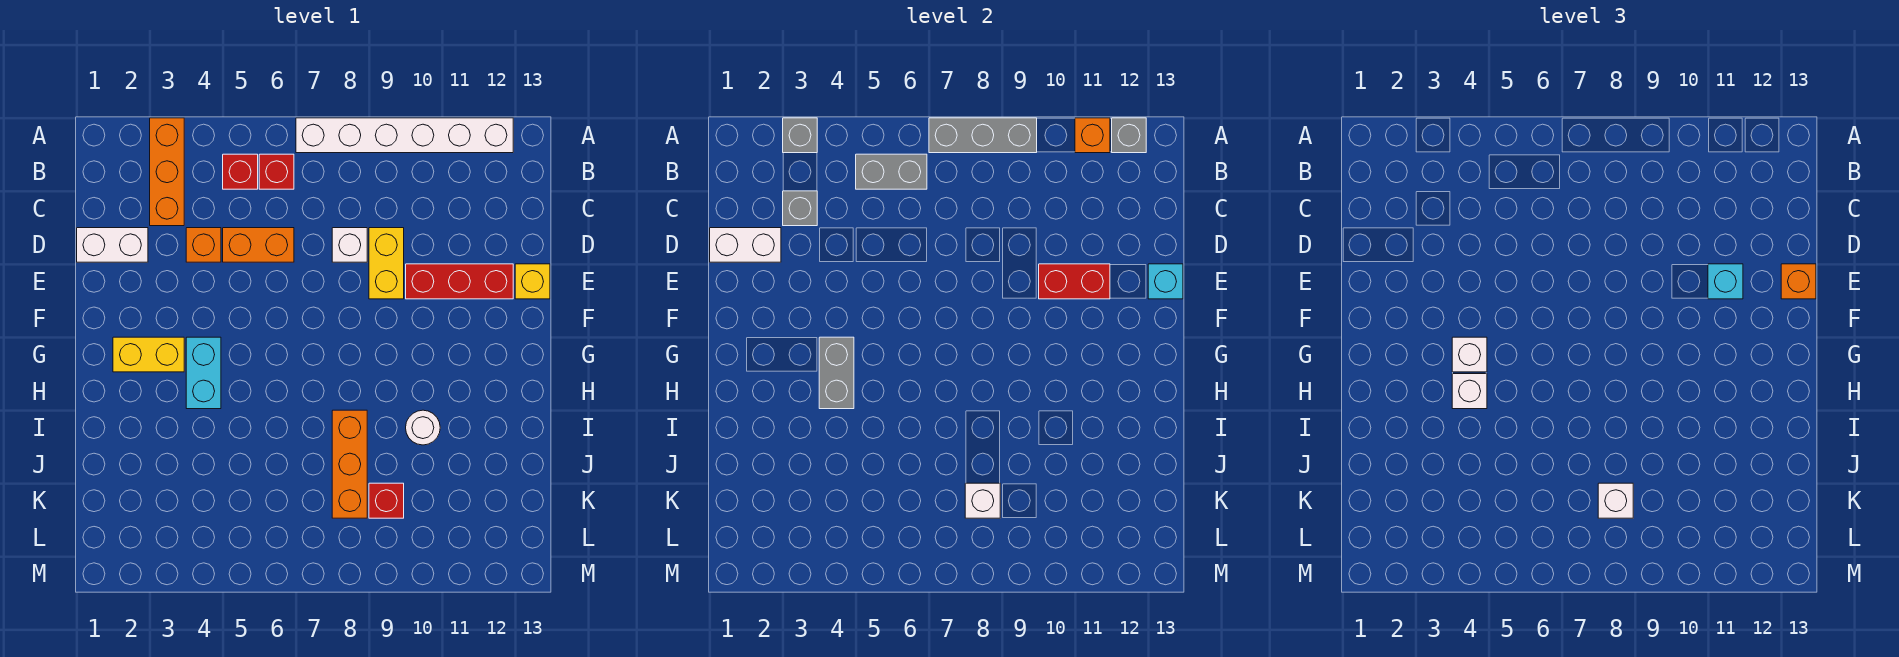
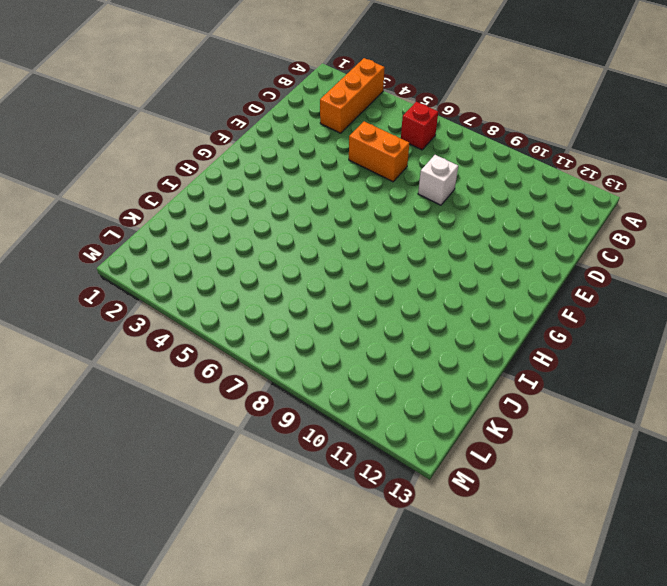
none -> white 1x6 brick [296,118,513,153]
none -> red 1x1 brick [223,154,258,189]
none -> white 1x2 brick [77,228,148,262]
none -> orange 1x1 brick [186,228,221,262]

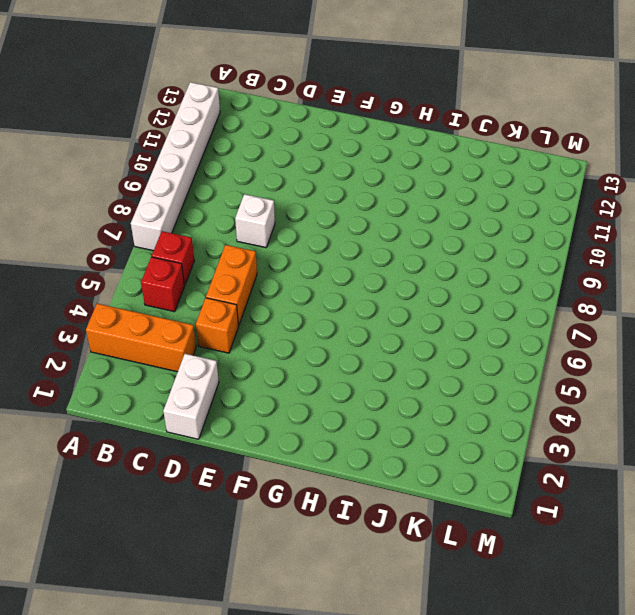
none -> yellow 1x2 brick [369,228,404,299]
none -> red 1x3 brick [406,264,513,299]
none -> yellow 1x1 brick [515,264,550,299]
none -> yellow 1x2 brick [113,337,184,372]

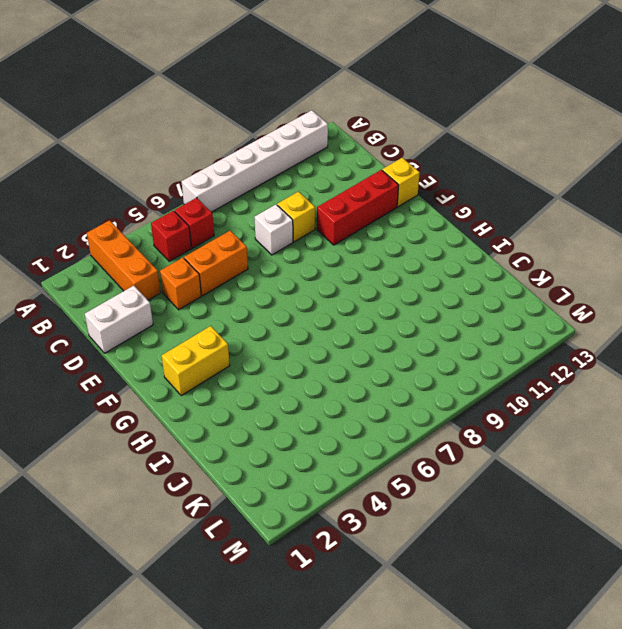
yellow 1x1 brick [277,192,315,242] -> yellow 1x2 brick [369,228,404,299]
none -> cyan 1x2 brick [186,337,221,409]
none -> orange 1x3 brick [332,410,367,518]
none -> white 1x1 round brick [406,410,440,445]
none -> red 1x1 brick [369,483,404,518]

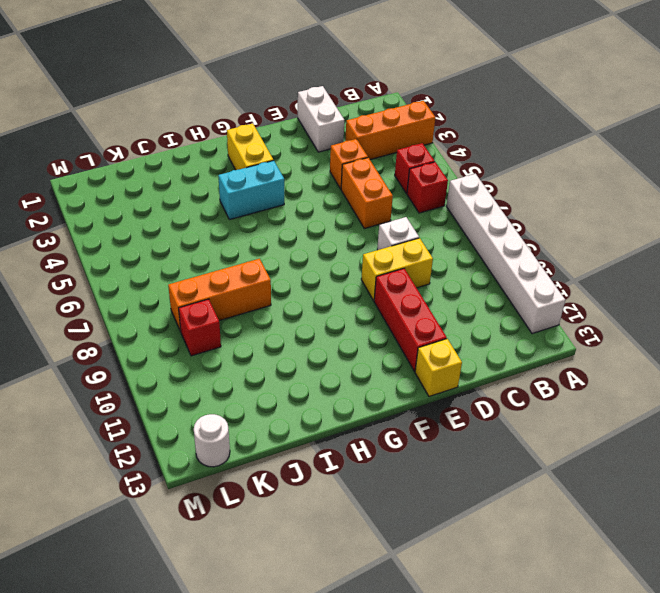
white 1x1 round brick [194,414,230,467] -> white 1x1 round brick moved to [406,410,440,445]
none -> grey 1x1 brick [783,118,817,153]
none -> grey 1x3 brick [929,118,1037,153]
none -> orange 1x1 brick [1075,118,1110,153]
none -> grey 1x1 brick [1112,118,1146,153]

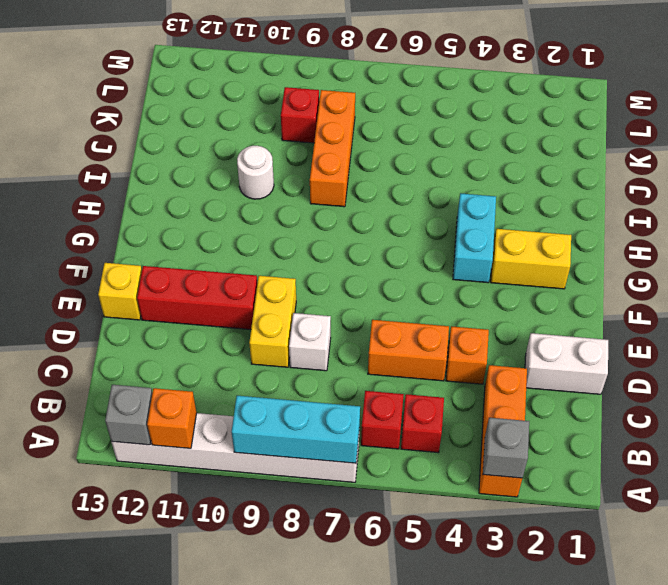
cyan 1x3 brick [232,396,360,463] -> grey 1x3 brick [929,118,1037,153]
none -> grey 1x2 brick [856,154,927,189]
none -> grey 1x1 brick [783,191,817,226]
none -> white 1x2 brick [710,228,781,262]
none -> red 1x2 brick [1039,264,1110,299]

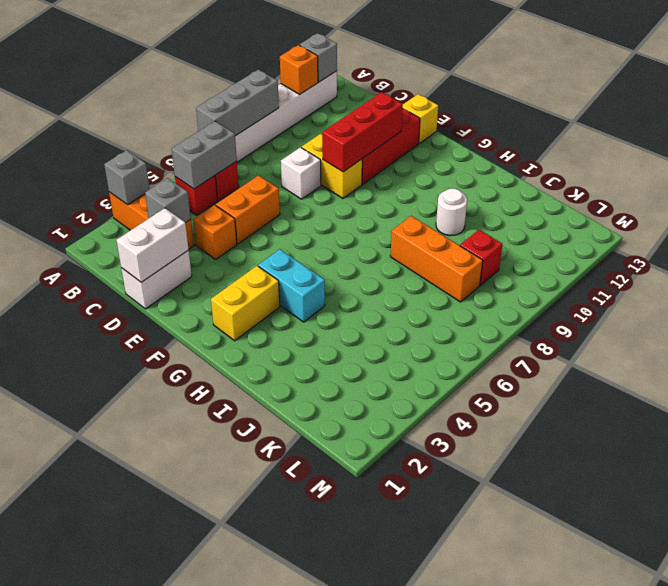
red 1x3 brick [322,92,403,172] -> red 1x2 brick [1039,264,1110,299]
none -> cyan 1x1 brick [1148,264,1183,299]
none -> grey 1x2 brick [819,337,854,409]
none -> white 1x1 brick [965,483,1000,518]
none -> cyan 1x1 brick [1708,264,1743,299]

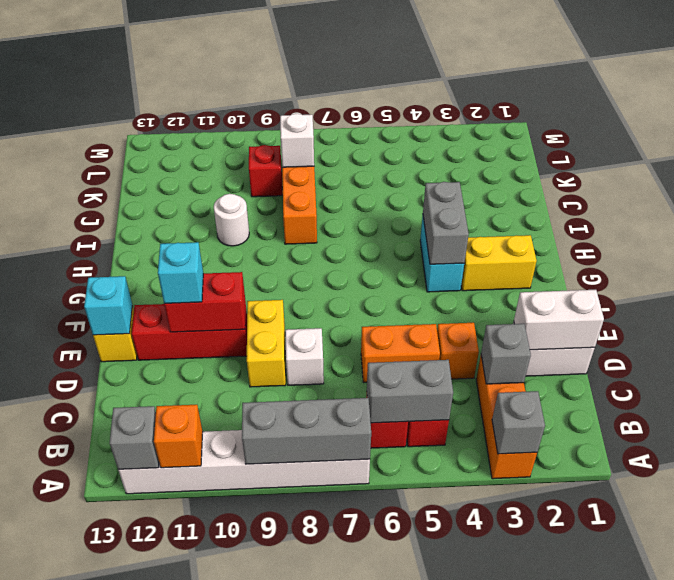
none -> orange 1x1 brick [1781,264,1816,299]
none -> white 1x1 brick [1452,337,1487,372]
none -> white 1x1 brick [1452,374,1487,409]
none -> white 1x1 brick [1598,483,1633,518]

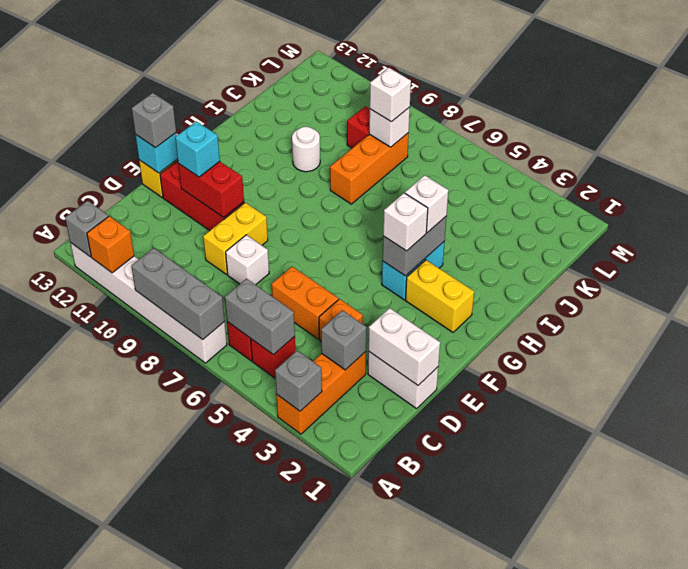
grey 1x1 brick [132,93,176,148] -> orange 1x1 brick [1781,264,1816,299]

